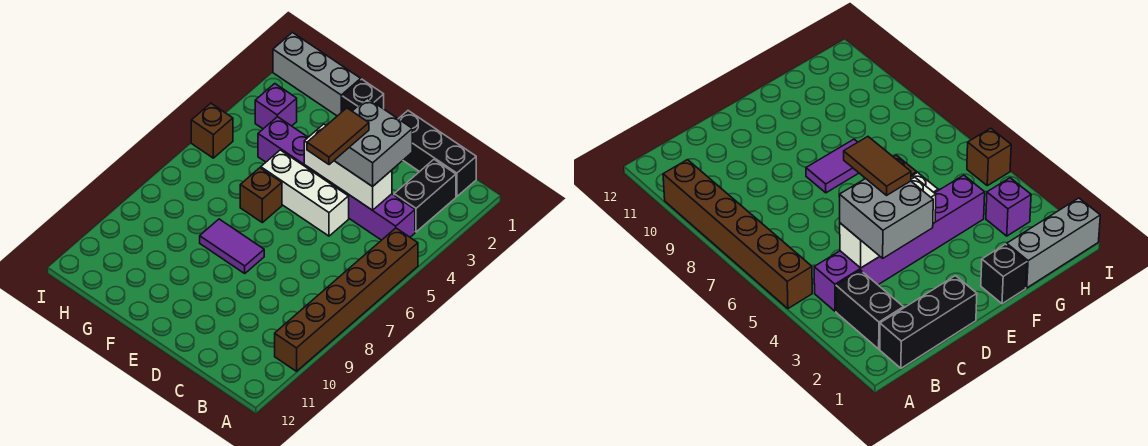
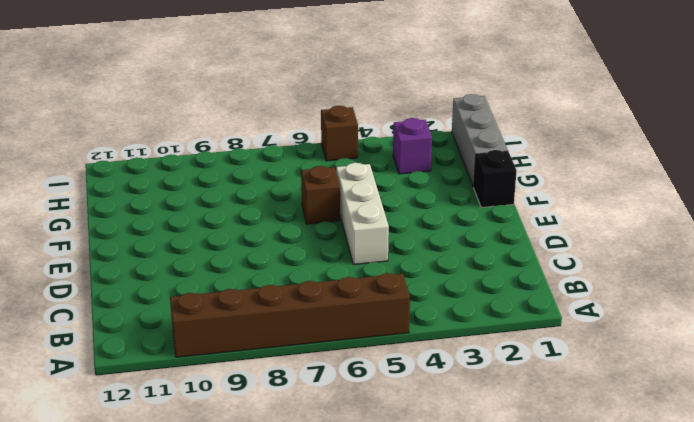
none -> black 1x3 brick [399,111,476,197]
none -> black 1x2 brick [394,160,456,232]
none -> purple 1x6 brick [258,117,415,240]

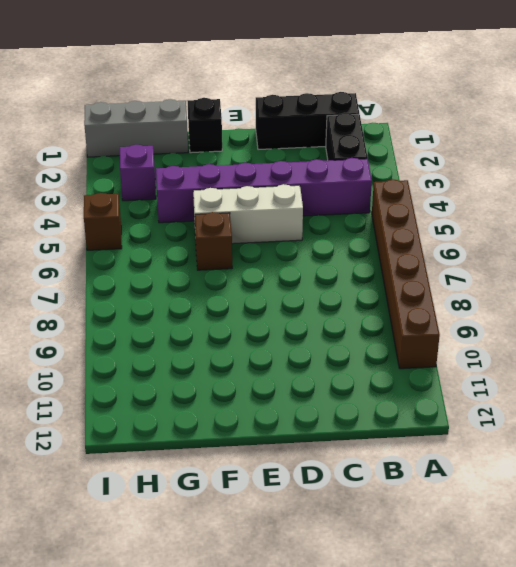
none -> purple 1x2 tile [200,219,264,273]
none -> white 1x3 brick [304,124,392,210]
none -> grey 2x2 brick [334,98,412,187]

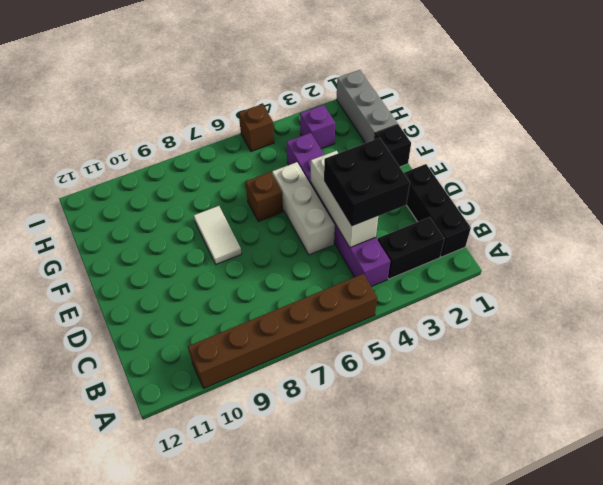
black 2x2 brick [324,138,410,227] -> grey 2x2 brick [334,98,412,187]
white 1x2 tile [194,206,242,264] -> purple 1x2 tile [200,219,264,273]
none -> brown 1x2 tile [307,108,369,165]

